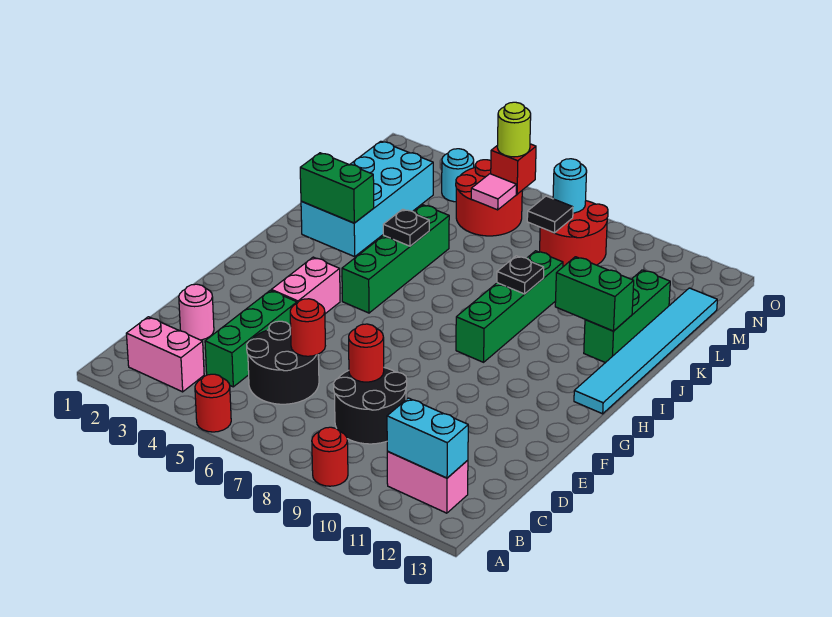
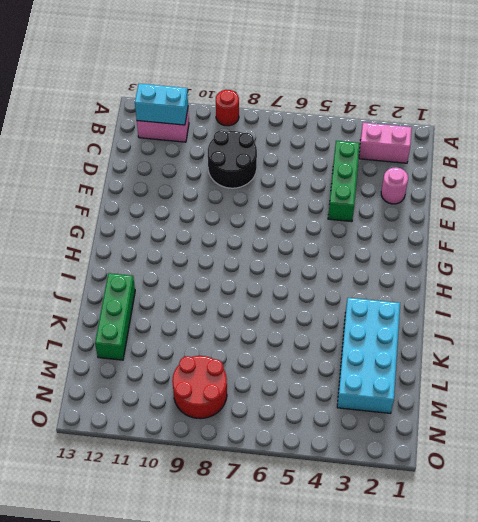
none -> red 1x1 round brick [195,374,231,432]
none -> black 2x2 round brick [247,321,319,404]
none -> pink 1x2 brick [271,257,340,314]

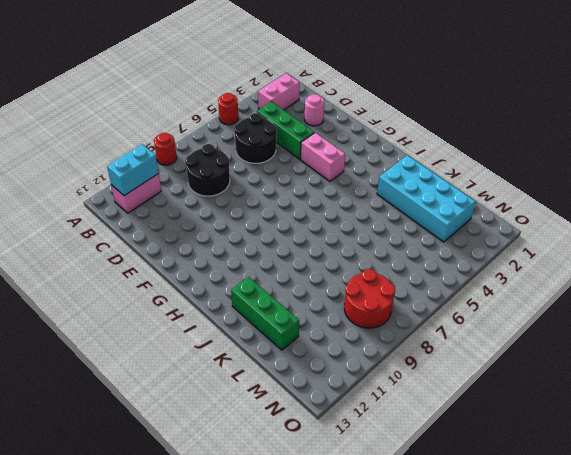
none -> green 1x4 brick [342,205,449,313]
none -> green 1x4 brick [456,251,563,362]
none -> cyan 1x6 tile [574,288,717,414]

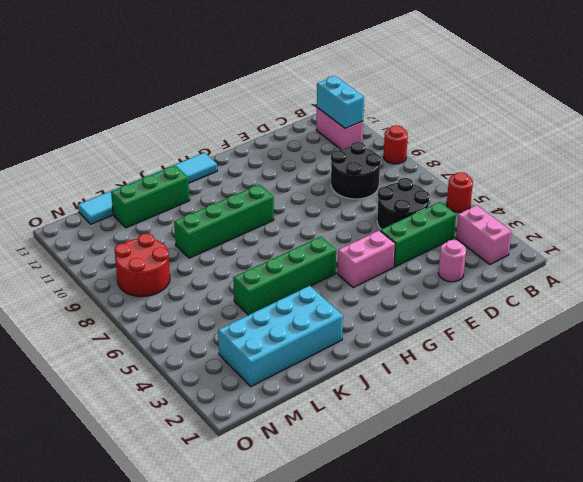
none -> red 2x2 round brick [456,160,522,236]
none -> cyan 1x1 round brick [442,149,474,202]
none -> red 1x1 round brick [290,299,325,356]

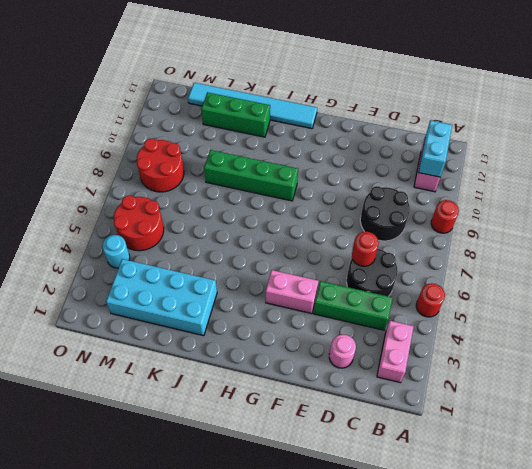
none -> green 1x4 brick [342,205,449,313]
none -> red 1x1 round brick [349,324,384,382]
none -> green 1x2 brick [300,153,374,223]

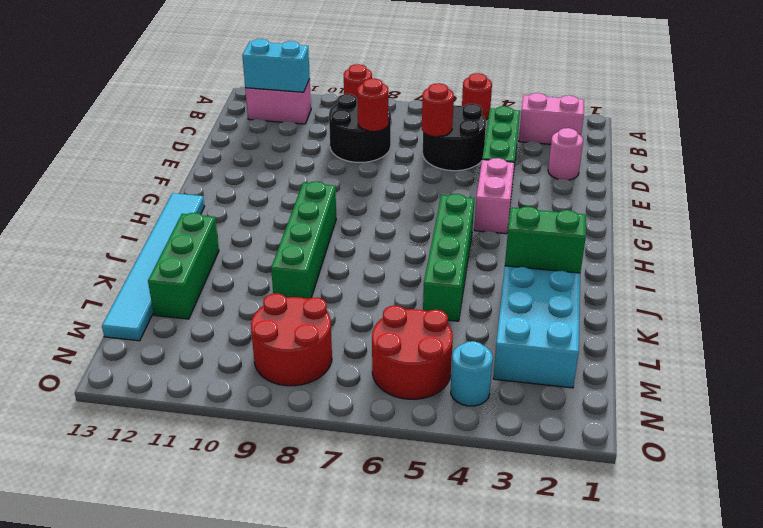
none -> black 1x1 plate [383,209,429,246]
none -> black 1x1 plate [497,256,544,294]
none -> green 1x2 brick [555,257,634,331]

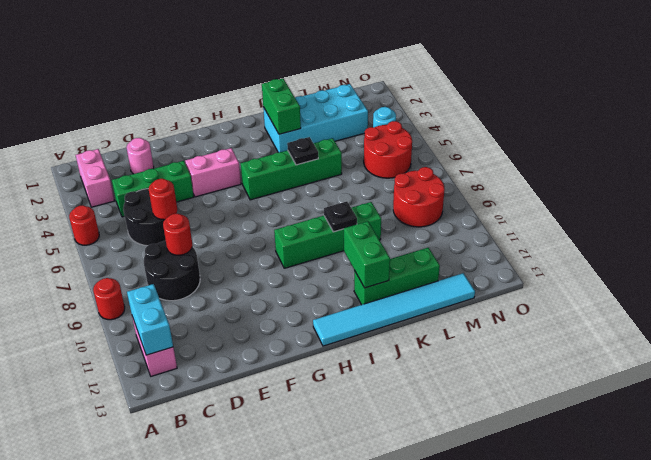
none -> pink 1x1 tile [471,174,516,210]
none -> black 1x1 tile [527,196,573,233]
none -> red 1x1 brick [491,144,536,194]

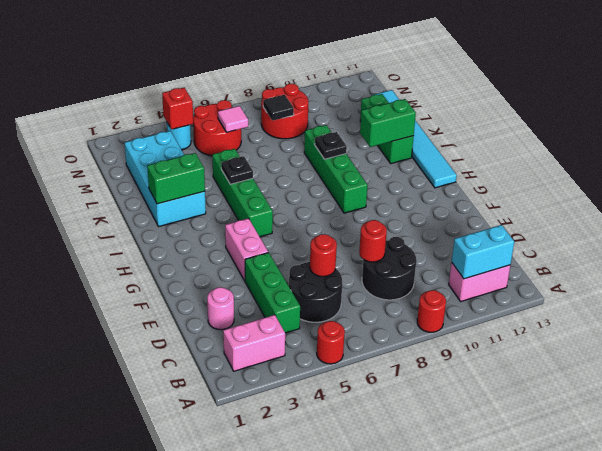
red 1x1 brick [162,88,193,129] -> red 1x1 brick moved to [491,144,536,194]
none -> cyan 1x1 round brick [553,159,587,213]
none -> lime 1x1 round brick [497,102,531,157]

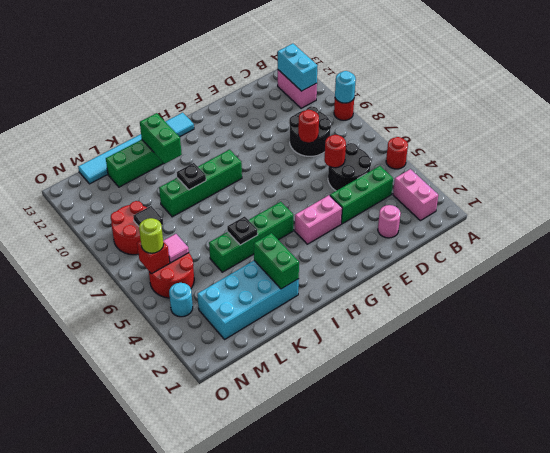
cyan 1x1 round brick [335,71,356,103] -> cyan 1x1 round brick moved to [553,159,587,213]

